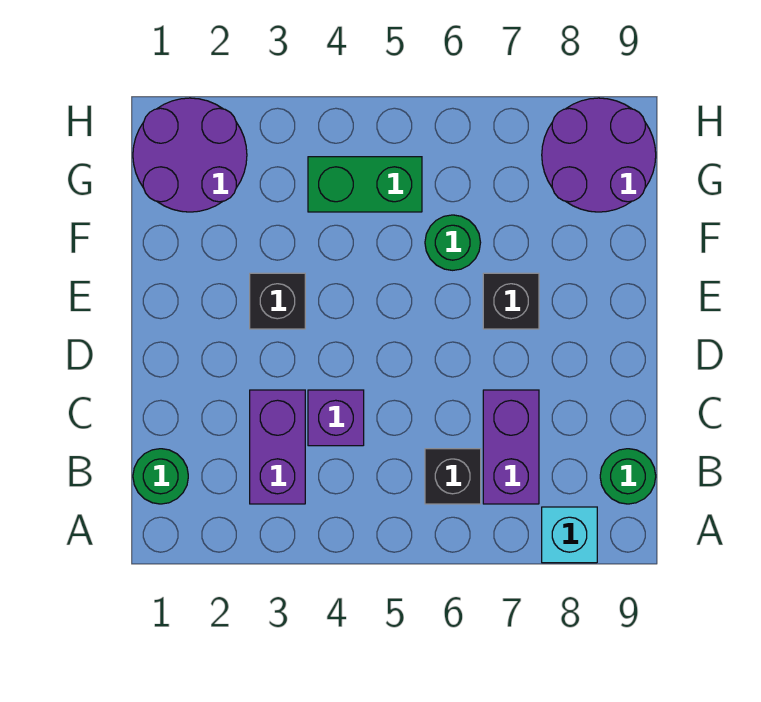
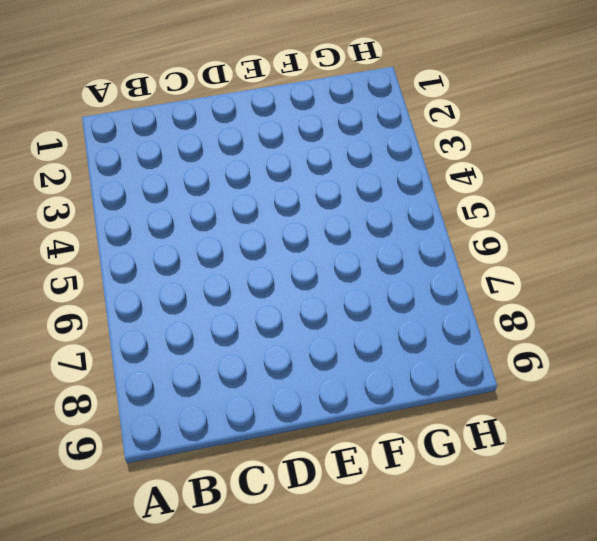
none -> cyan 1x1 brick [542,507,597,563]
none -> green 1x1 round brick [133,449,188,504]
none -> purple 1x2 brick [250,390,305,504]

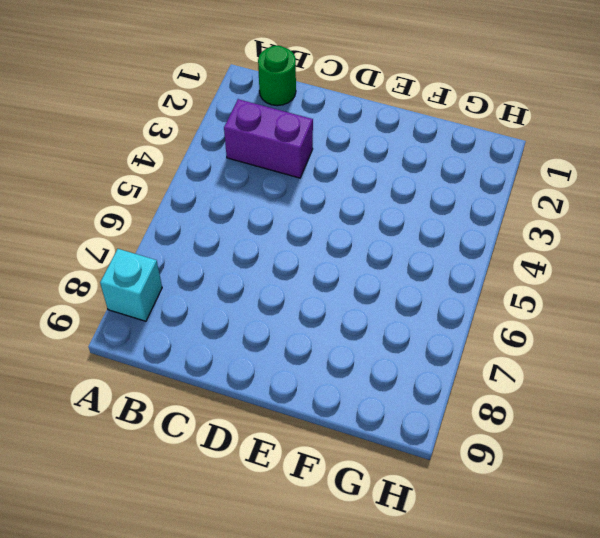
none -> black 1x1 brick [425,449,481,504]
none -> purple 1x2 brick [483,390,539,504]
none -> green 1x1 round brick [600,449,656,504]

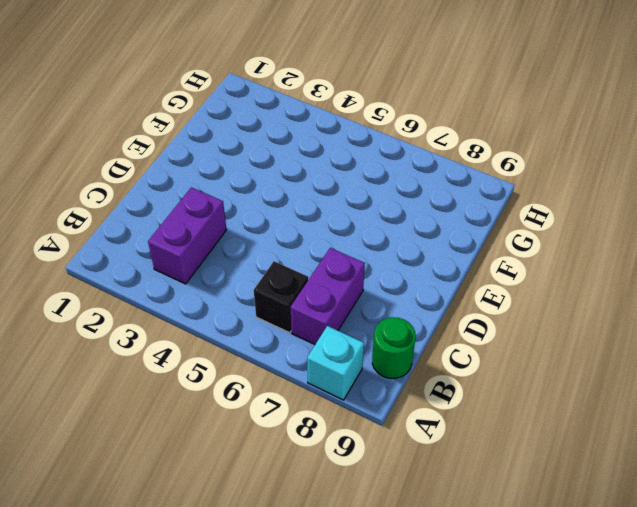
none -> green 1x1 round brick [133,449,188,504]
none -> purple 1x1 brick [308,390,364,446]
none -> black 1x1 brick [250,273,305,329]

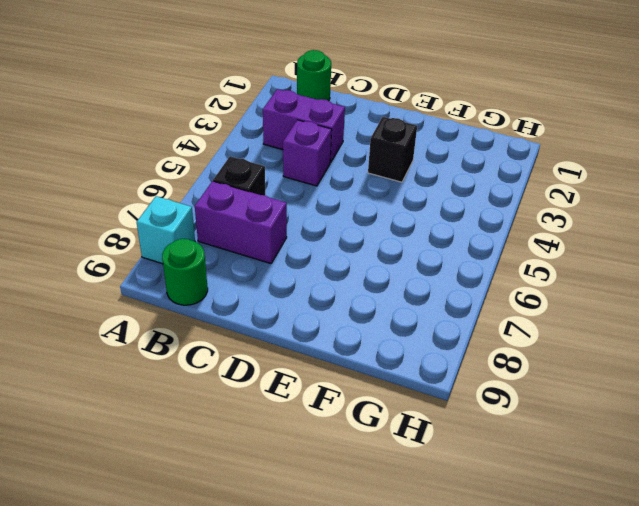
none -> black 1x1 brick [483,273,539,329]
none -> green 1x1 round brick [425,215,481,270]
none -> purple 2x2 round brick [133,98,247,212]

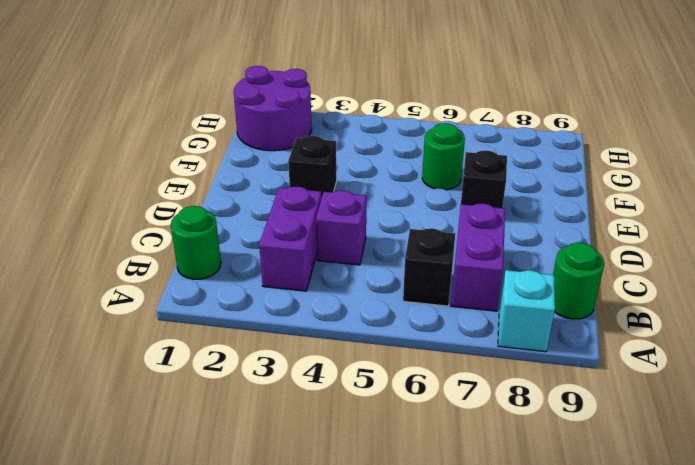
none -> green 1x2 brick [308,157,422,212]
none -> purple 2x2 round brick [542,98,656,212]

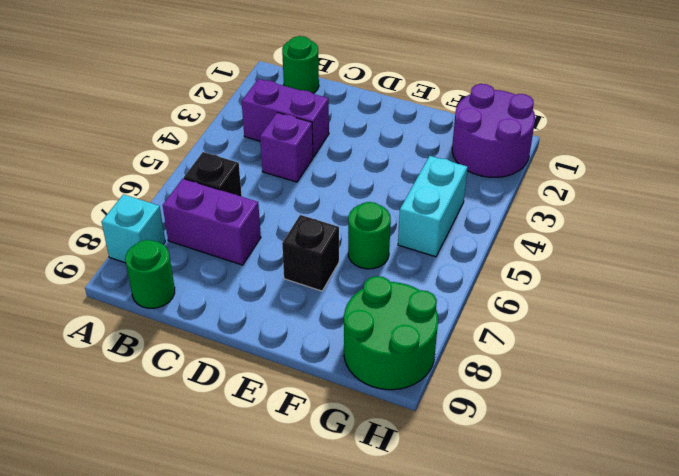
cyan 1x2 brick [398,156,468,257] -> green 1x2 brick [308,157,422,212]
green 2x2 round brick [344,276,438,390] -> purple 2x2 round brick [542,98,656,212]
none -> black 1x1 brick [250,273,305,329]

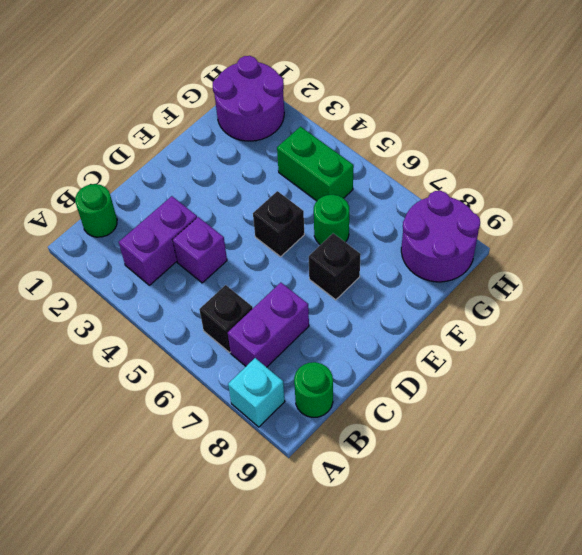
black 1x1 brick [253,191,304,257] -> black 1x1 brick moved to [250,273,305,329]

